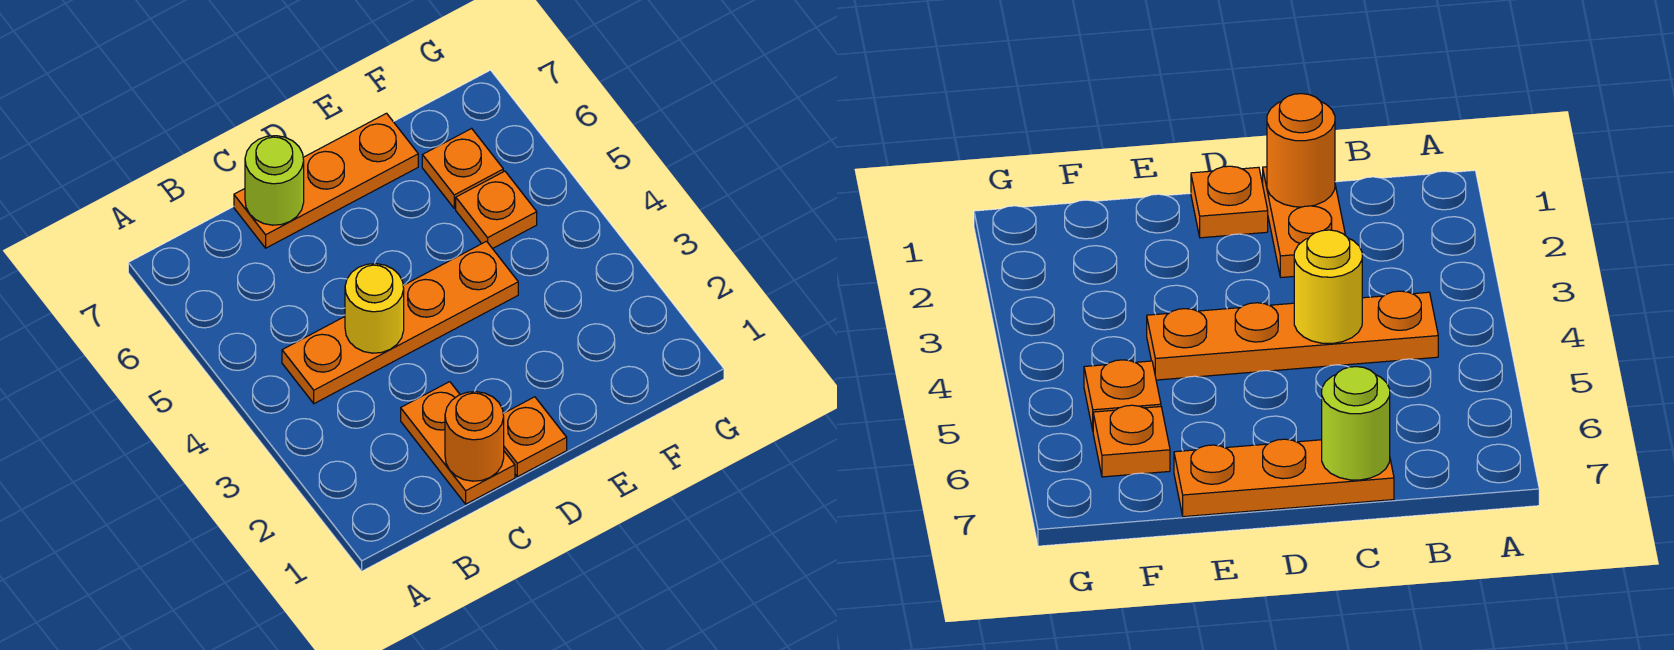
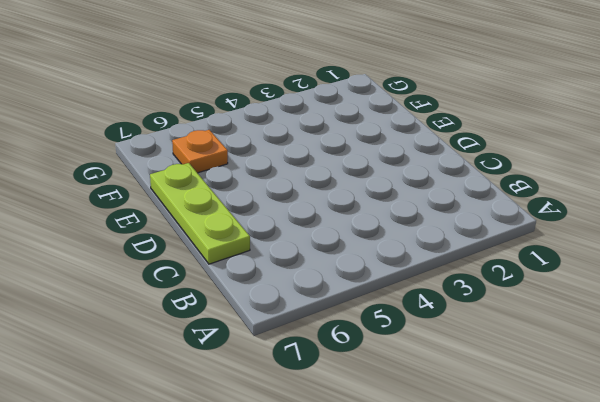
lime 1x3 plate [150,163,250,264] -> orange 1x3 plate [234,113,418,248]
none -> orange 1x4 plate [282,241,518,404]
none -> orange 1x2 plate [401,382,515,504]

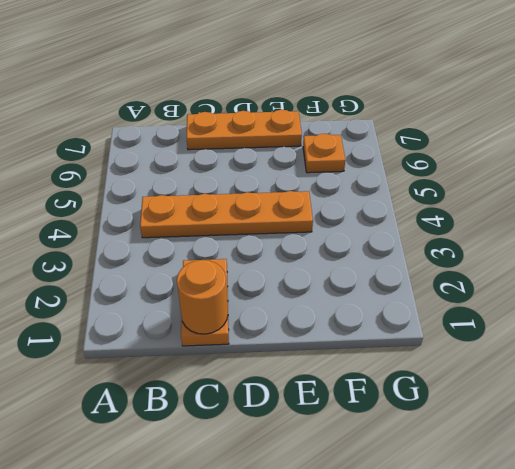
none -> orange 1x1 plate [503,397,567,477]
none -> orange 1x1 plate [456,171,537,249]

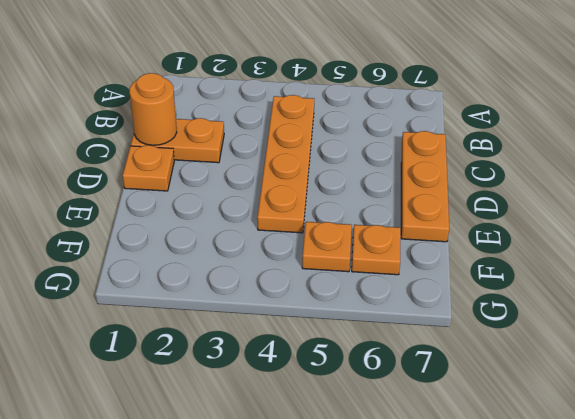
none -> yellow 1x1 round brick [345,264,404,353]
none -> lime 1x1 round brick [245,136,304,225]

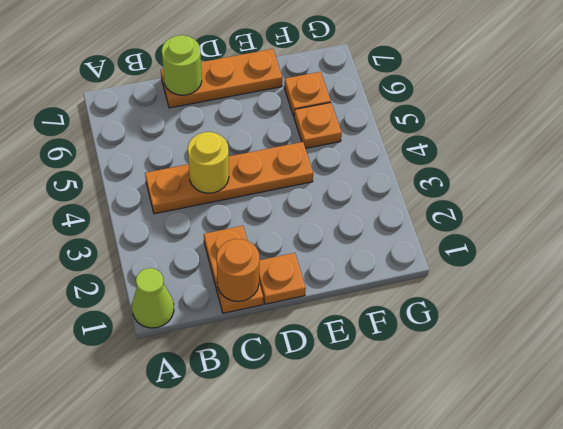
lime 1x1 cone [132,268,174,328] -> none

